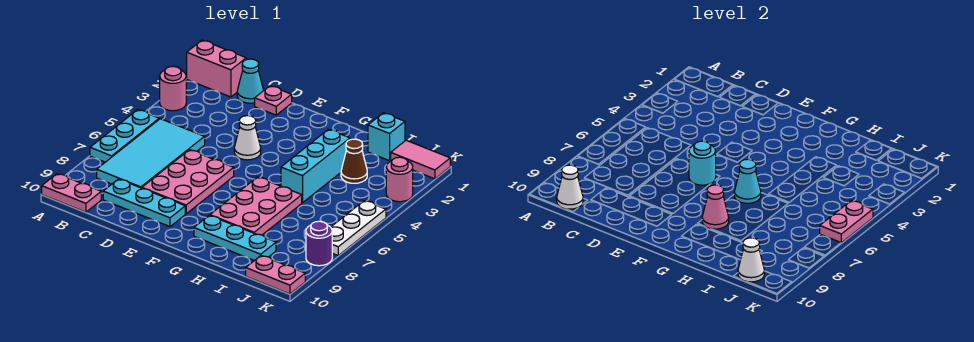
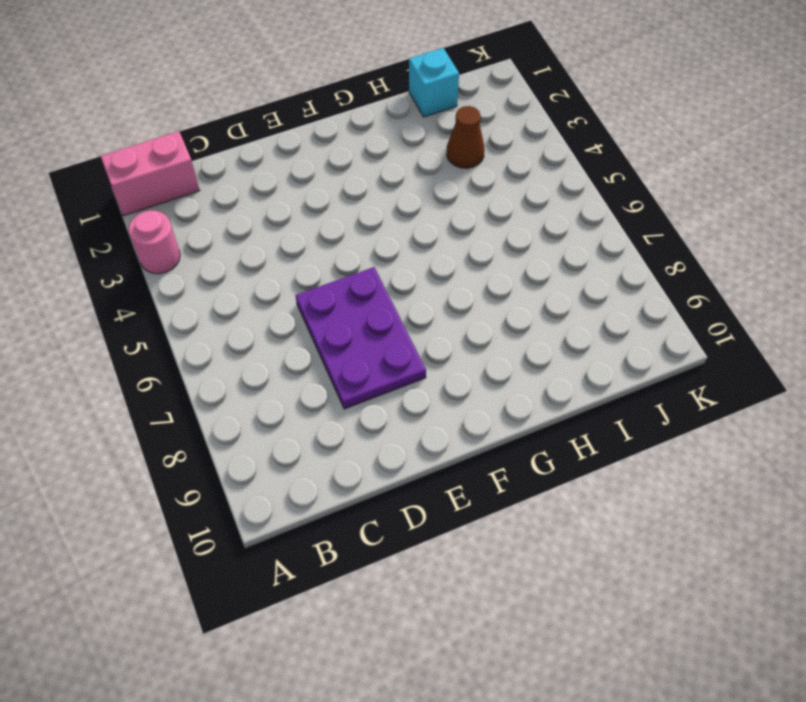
purple 2x3 plate [295,267,426,409] -> pink 2x3 plate [142,150,234,214]
none -> cyan 1x3 plate [90,110,159,162]
none -> pink 1x2 plate [42,174,101,212]
none -> cyan 2x4 tile [97,119,205,188]

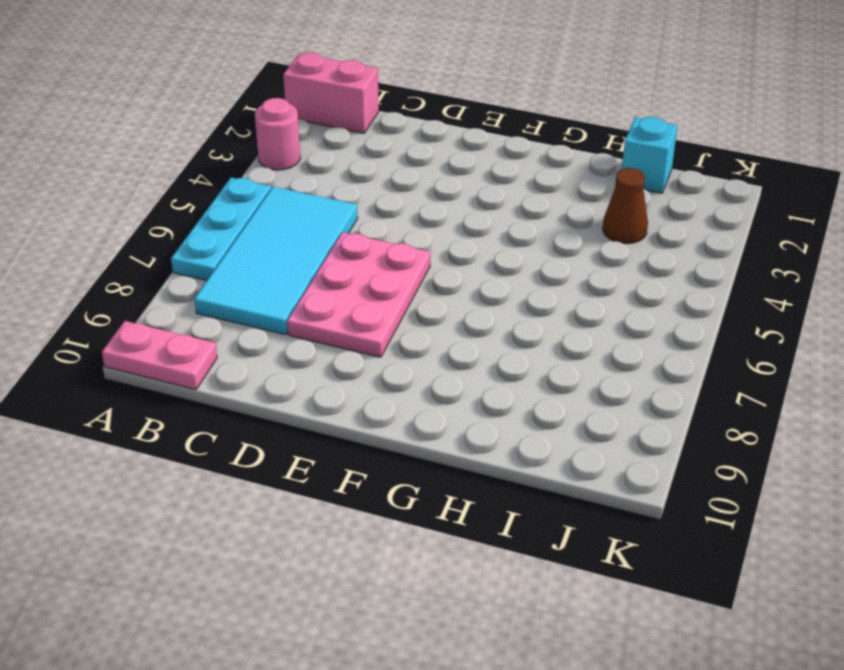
none -> cyan 1x1 cone [237,59,264,103]
none -> cyan 1x3 plate [103,179,185,227]
none -> pink 1x1 plate [255,86,292,115]

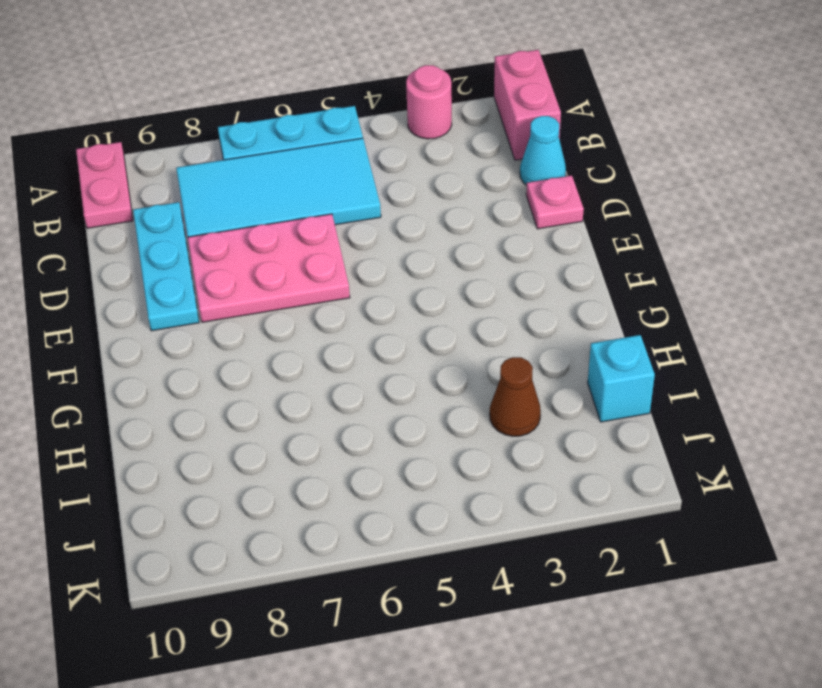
none -> white 1x1 cone [234,116,261,160]
none -> pink 2x3 plate [210,177,302,235]
none -> cyan 1x3 plate [194,215,276,261]

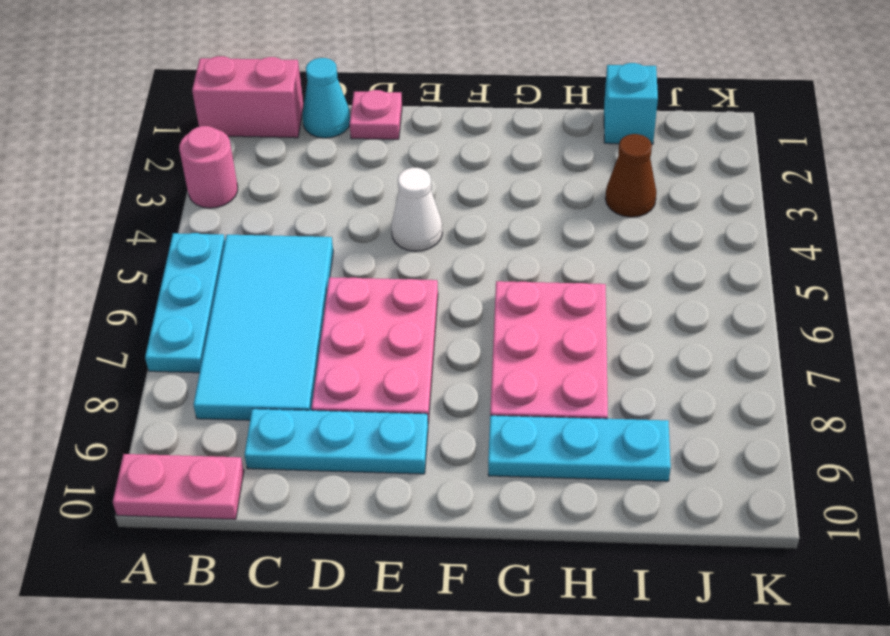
none -> cyan 1x3 brick [281,129,350,203]
none -> pink 1x2 tile [391,140,450,179]
none -> pink 1x2 plate [246,256,305,294]

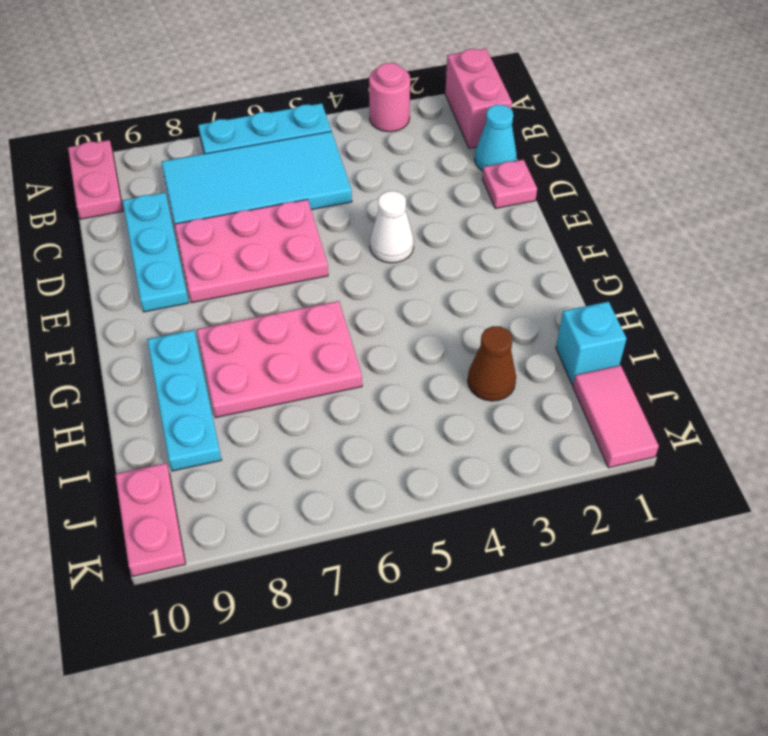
none -> cyan 1x3 brick [281,129,350,203]
none -> pink 1x1 round brick [386,157,413,202]
none -> white 1x3 plate [331,201,386,255]

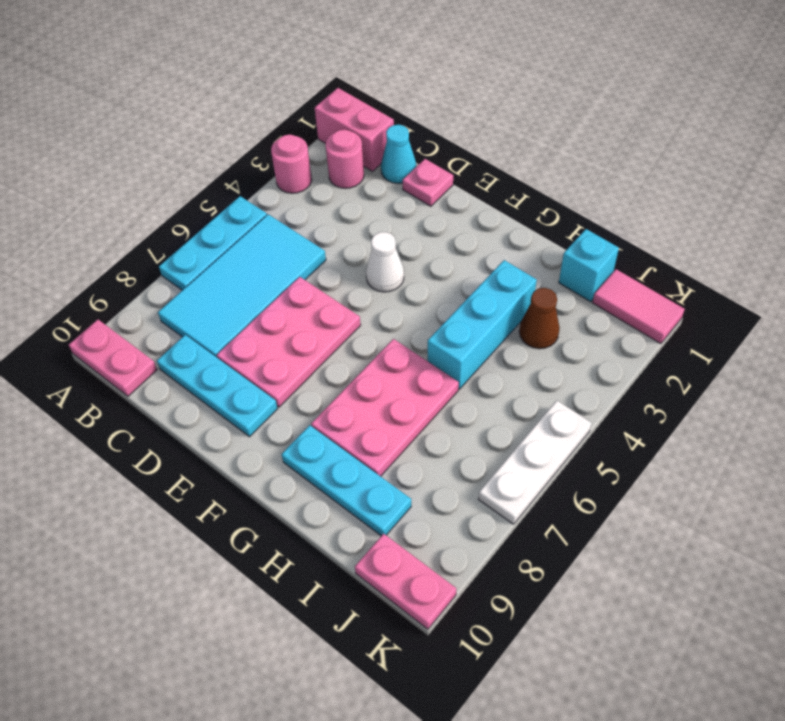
pink 1x1 round brick [325,130,364,188] -> pink 1x1 round brick moved to [386,157,413,202]
none -> purple 1x1 round brick [306,221,332,266]
none -> white 1x1 cone [557,165,583,209]
none -> cyan 1x1 round brick [689,141,716,185]

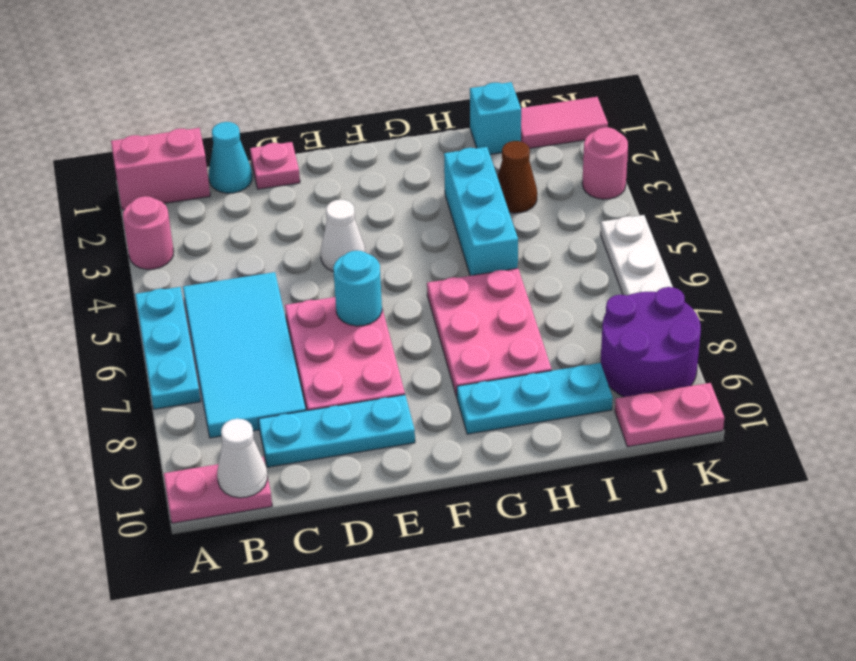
purple 2x2 round brick [601,287,701,397] -> purple 1x1 round brick [306,221,332,266]
none -> cyan 1x1 cone [734,159,761,203]
none -> pink 1x1 cone [702,185,729,229]
none -> white 1x1 cone [738,238,764,282]

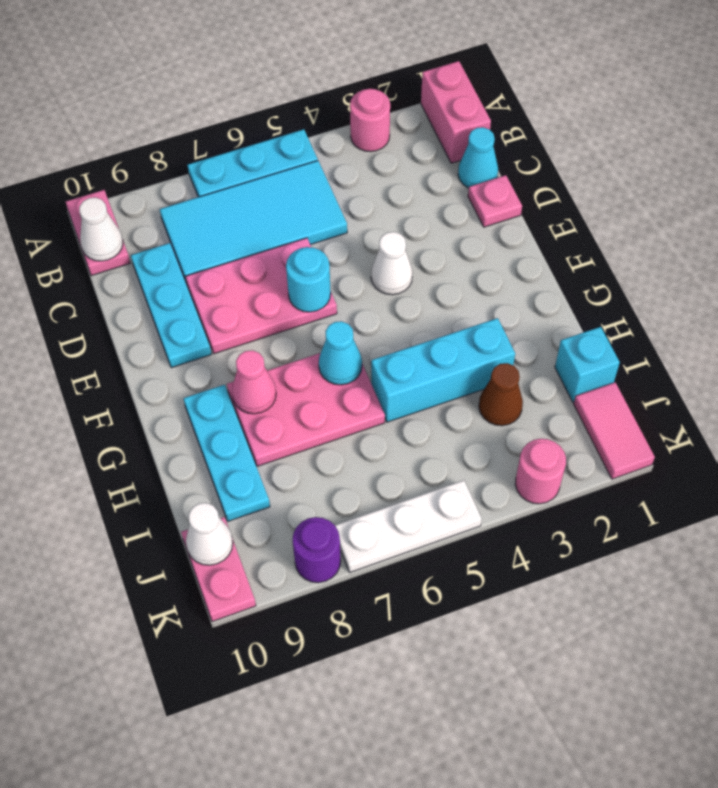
none -> pink 1x2 plate [820,201,873,243]

